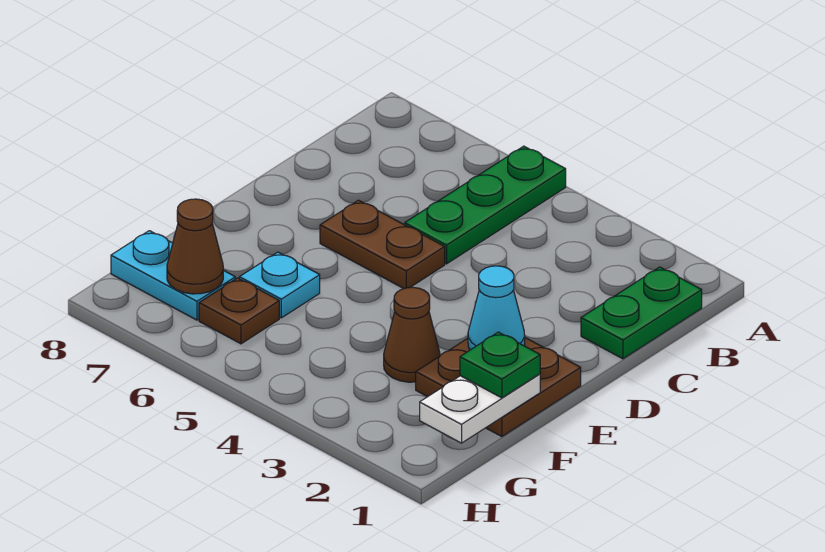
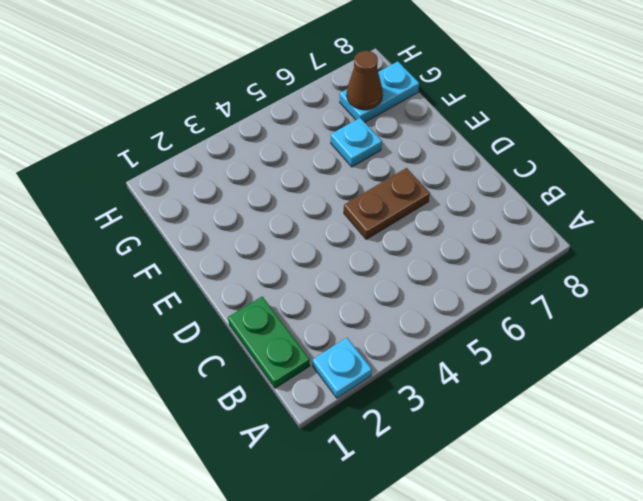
cyan 1x1 plate [313,338,372,398] -> none
none -> green 1x3 plate [405,146,566,264]
none -> brown 2x2 plate [416,338,581,437]
none -> brown 1x1 cone [384,287,440,382]

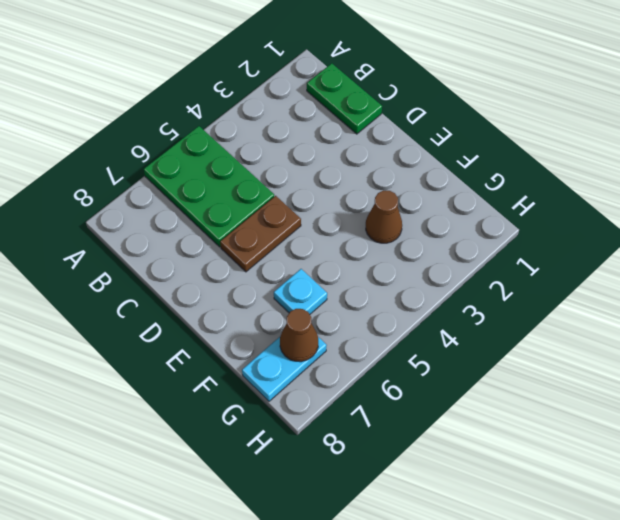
green 2x3 plate [144,126,274,247] -> green 1x3 plate [405,146,566,264]
none -> brown 2x2 plate [416,338,581,437]
none -> brown 1x1 plate [199,278,279,344]
none -> cyan 1x1 cone [468,266,525,350]

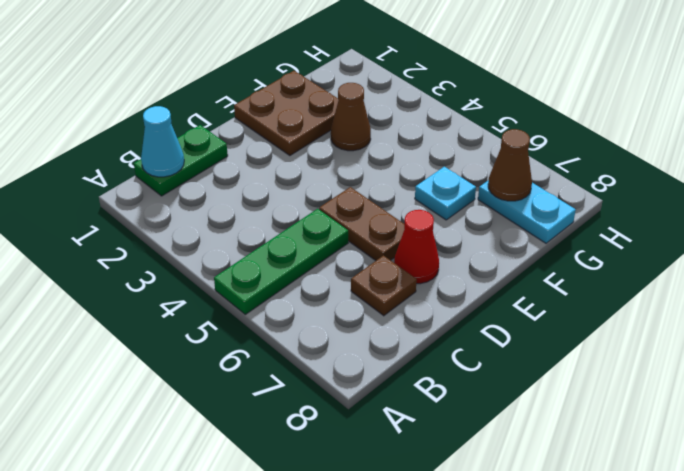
cyan 1x1 cone [141,106,184,177] -> cyan 1x1 cone moved to [468,266,525,350]
brown 1x1 plate [351,255,417,316] -> brown 1x1 plate moved to [199,278,279,344]
red 1x1 cone [394,210,439,284] -> none
none -> white 1x2 plate [420,374,540,443]
none -> green 1x1 plate [460,332,540,398]

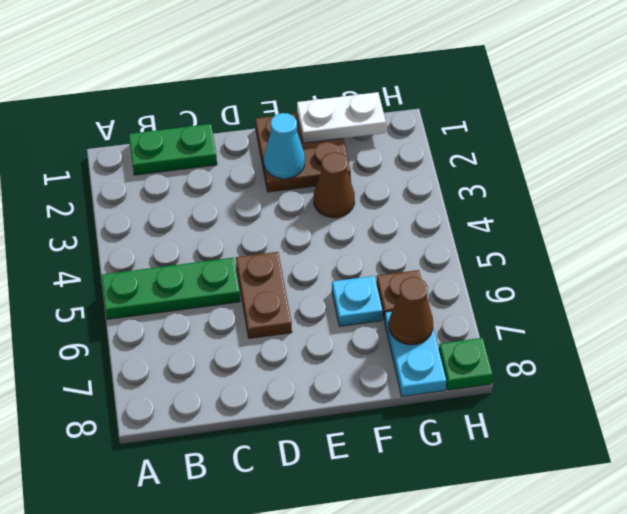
green 1x1 plate [439,338,493,390] -> green 1x1 plate moved to [460,332,540,398]

